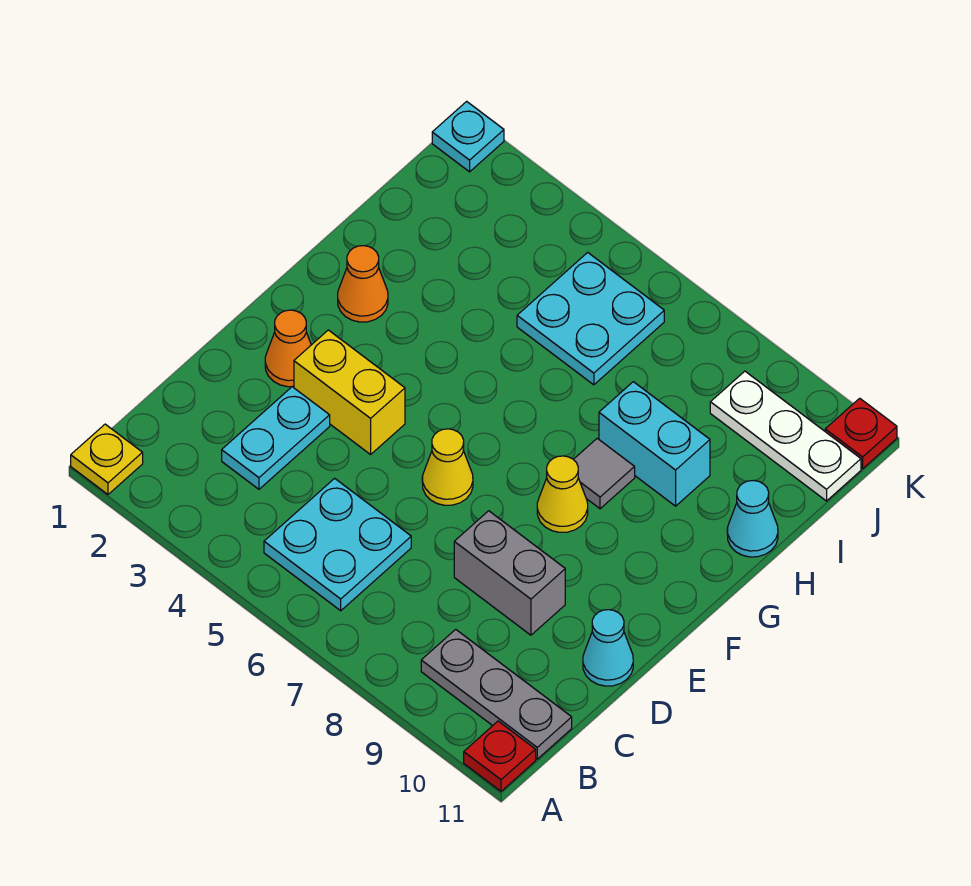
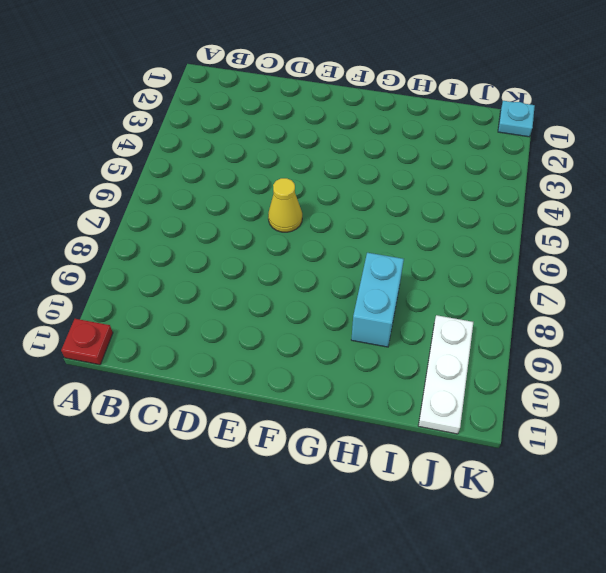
none -> yellow 1x1 plate [71,424,143,494]
none -> cyan 2x2 plate [264,478,411,611]
none -> grey 1x3 plate [421,629,572,759]

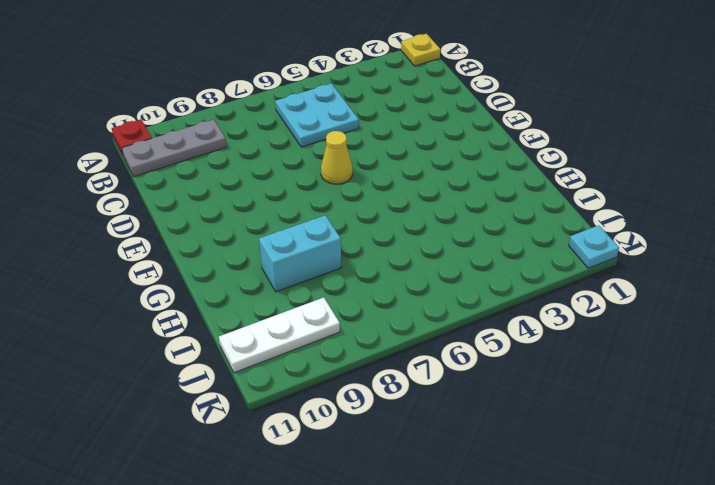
none -> cyan 1x2 plate [222,387,330,489]
none -> grey 1x2 brick [454,511,565,635]
none -> cyan 1x1 cone [583,610,633,686]

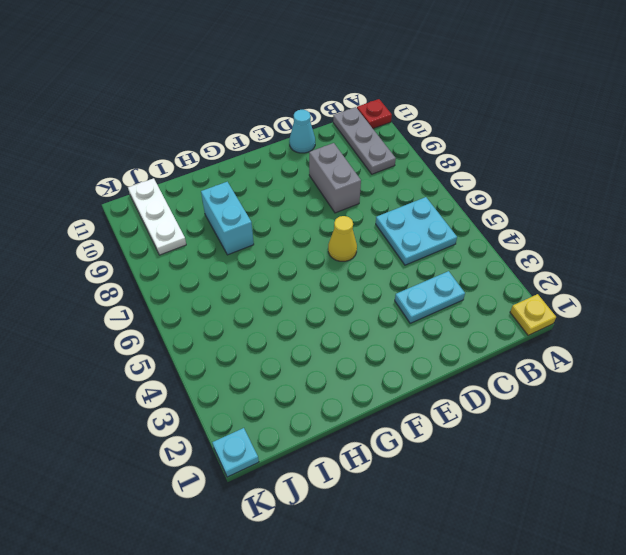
none -> orange 1x1 cone [265,310,311,387]
none -> yellow 1x2 brick [294,330,405,454]
none -> yellow 1x1 cone [537,456,588,532]

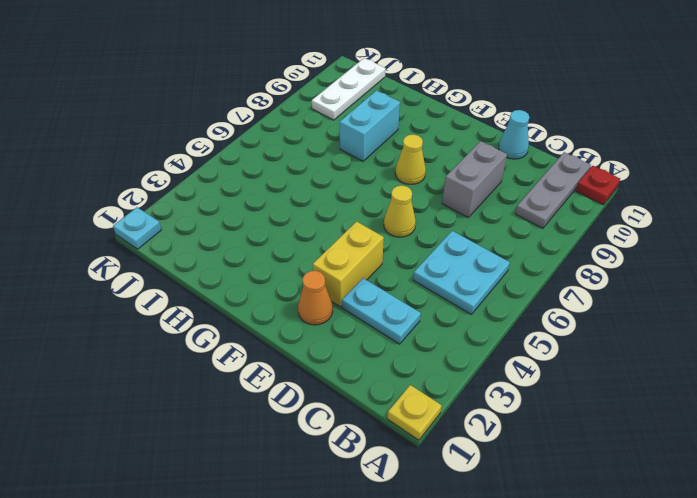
none -> orange 1x1 cone [338,246,388,322]
none -> grey 1x1 tile [573,438,635,509]
none -> cyan 1x1 cone [727,480,778,557]

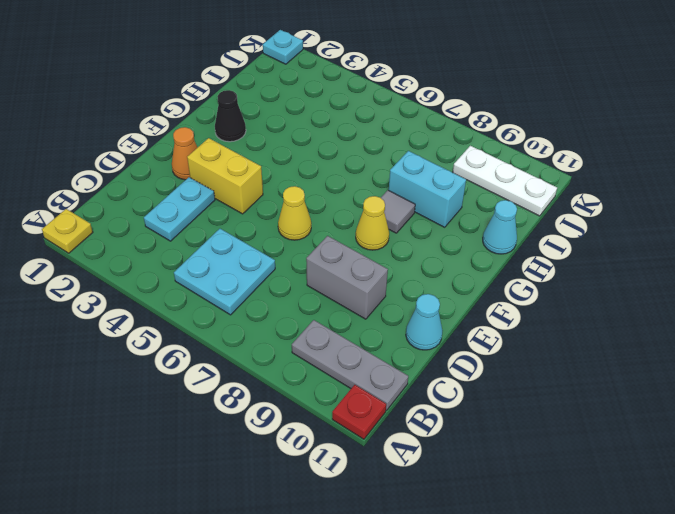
black 1x1 cone [215,90,246,142] -> orange 1x1 cone [338,246,388,322]
none -> cyan 2x2 plate [517,252,664,385]
none -> red 1x1 plate [825,398,897,469]

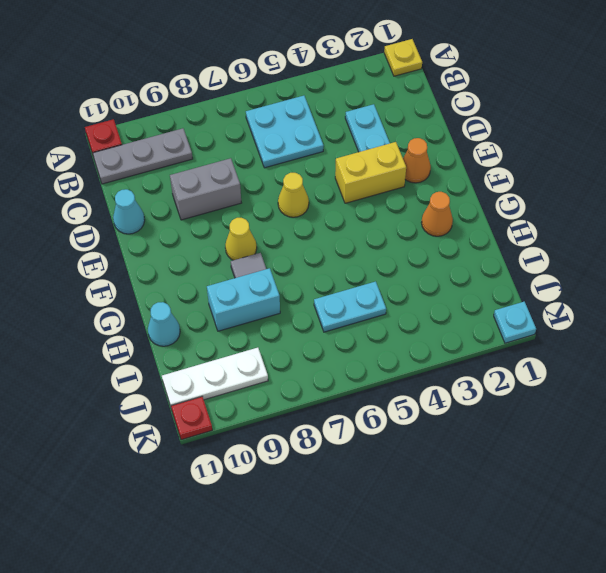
cyan 1x2 plate [314,281,386,332] -> cyan 2x2 plate [517,252,664,385]

